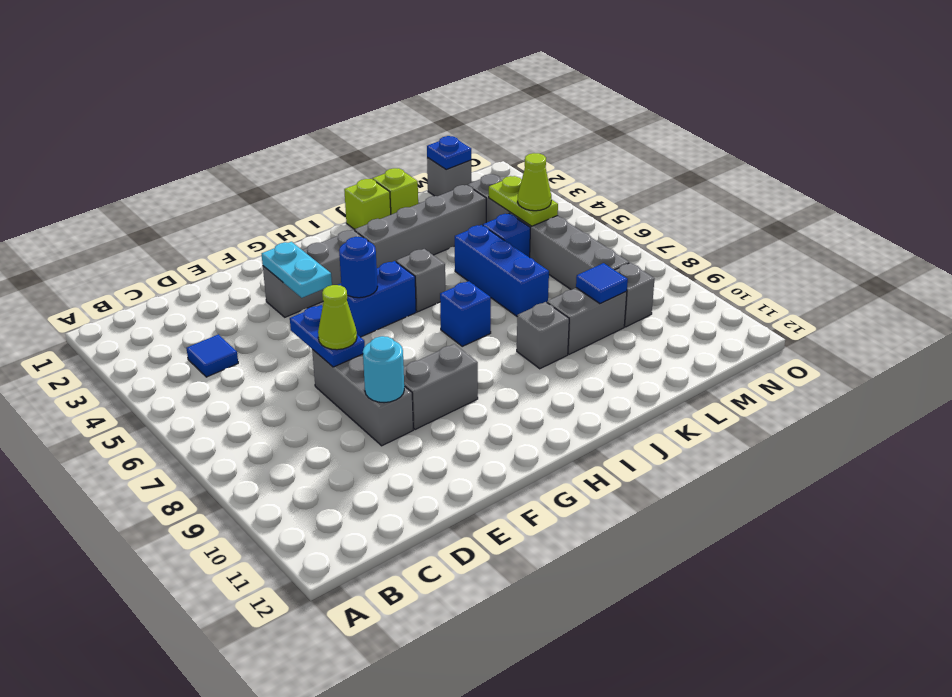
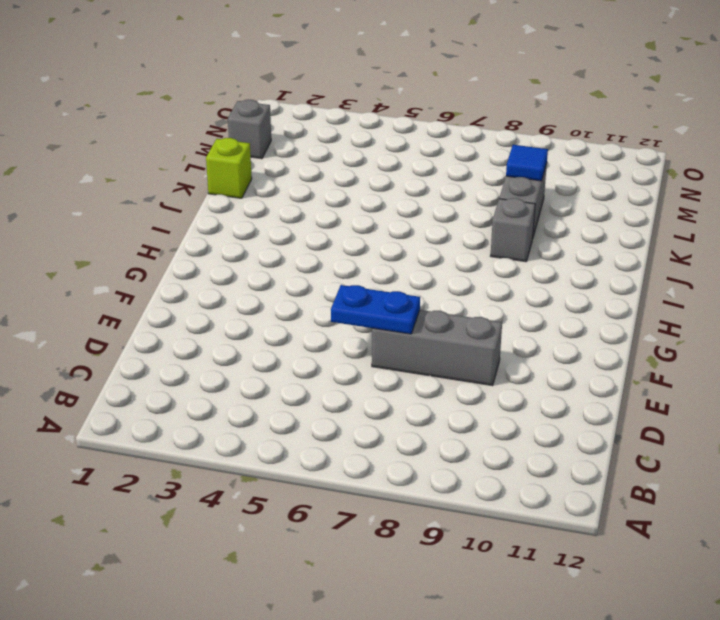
none -> blue 1x1 tile [186,334,238,377]
none -> grey 1x3 brick [263,230,362,317]
none -> grey 1x2 brick [404,344,478,430]

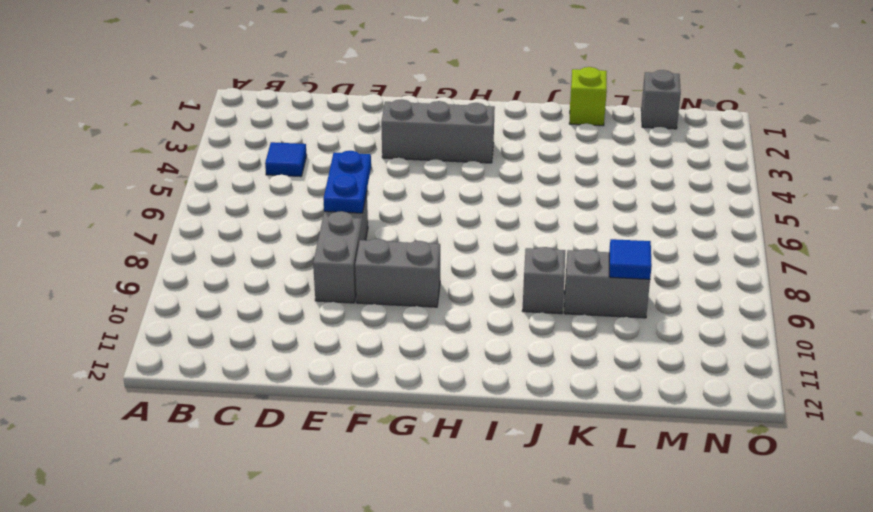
none -> blue 1x2 brick [338,261,416,337]
none -> grey 1x4 brick [355,185,486,268]
none -> grey 1x1 brick [396,249,445,312]

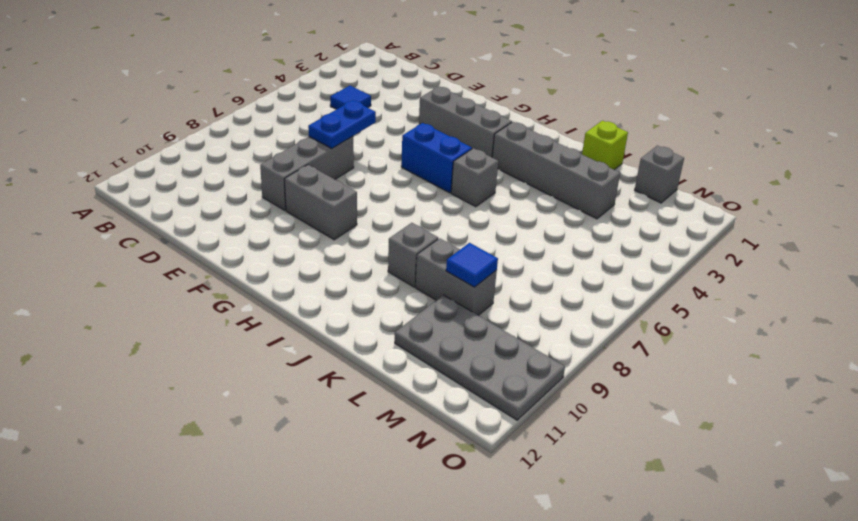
grey 2x4 plate [395,295,565,420] -> none
none -> blue 1x1 brick [440,281,491,346]
none -> lime 1x1 brick [344,179,391,230]
none -> blue 1x3 brick [455,225,549,316]

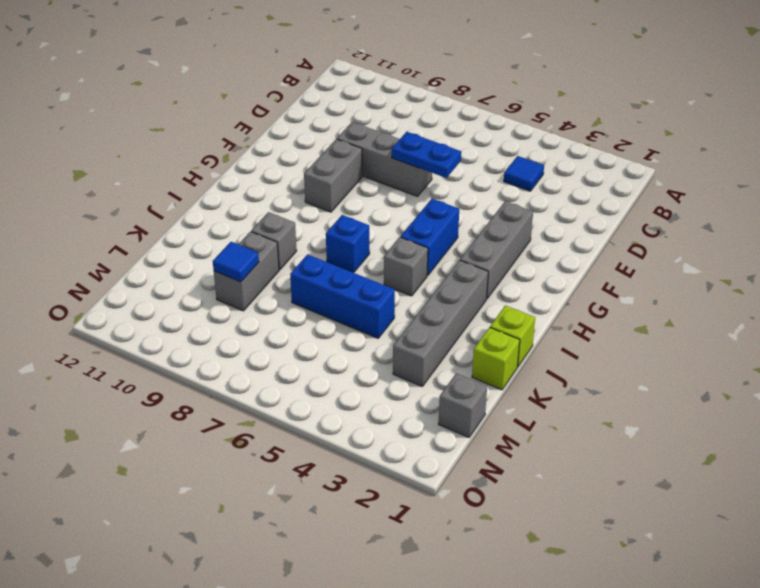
none -> blue 1x1 brick [483,213,530,257]
none -> grey 1x6 brick [468,174,629,290]
none -> grey 1x1 brick [615,263,654,327]

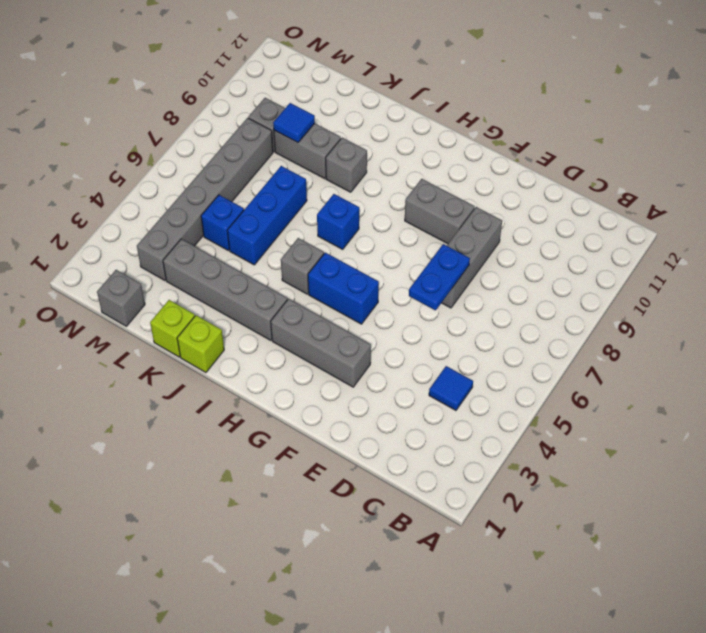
none -> cyan 1x1 round brick [363,336,404,403]
none -> cyan 1x2 plate [262,242,332,298]
none -> blue 1x1 round brick [339,237,378,298]

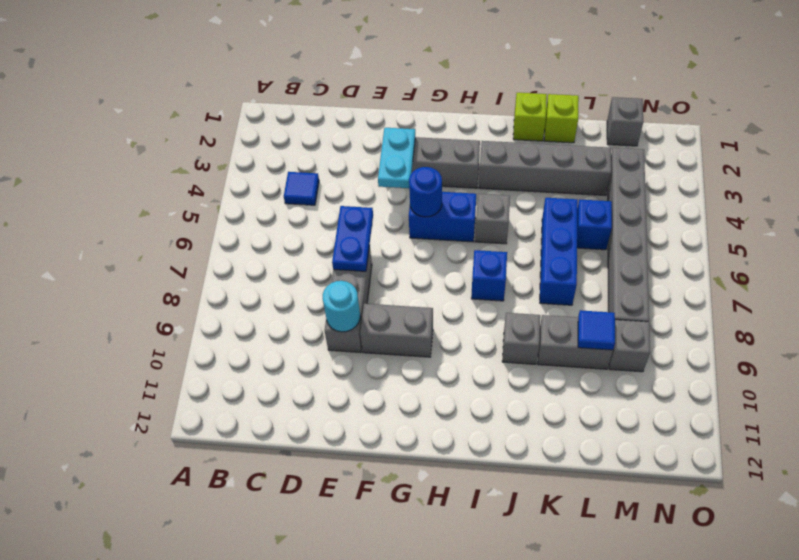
none -> blue 1x1 plate [427,136,471,170]
none -> lime 1x2 plate [489,176,558,226]
none -> lime 1x1 cone [318,285,357,350]

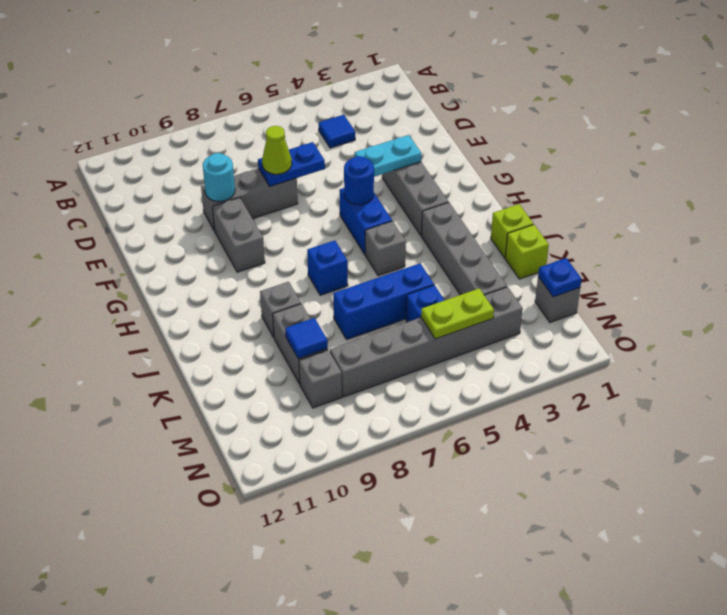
none -> lime 1x1 cone [518,153,551,211]

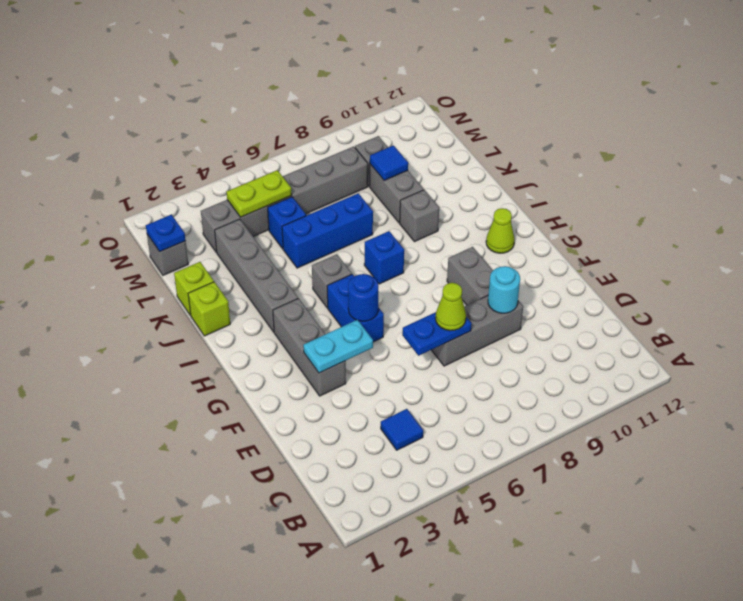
lime 1x1 cone [486,208,515,253] -> lime 1x1 cone moved to [518,153,551,211]

